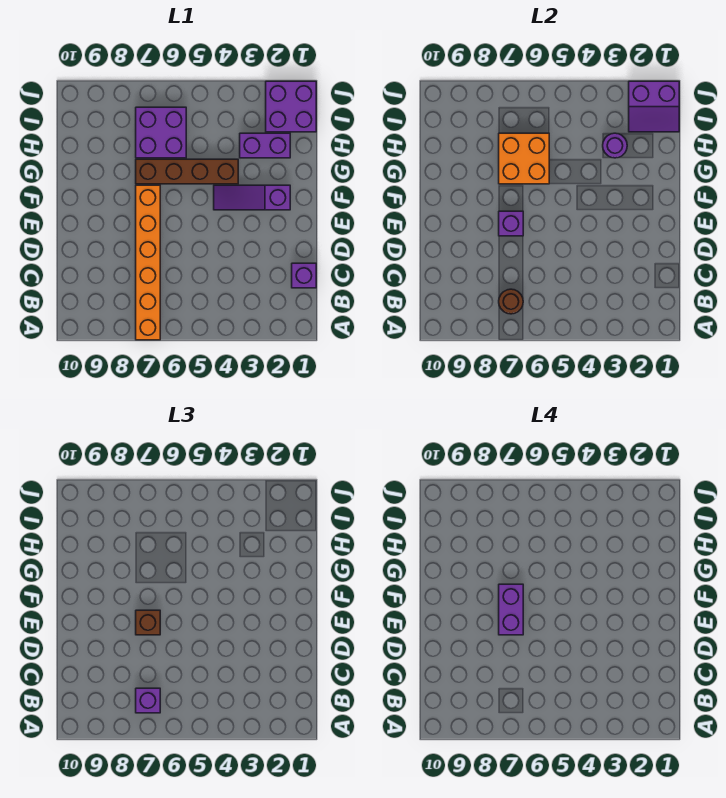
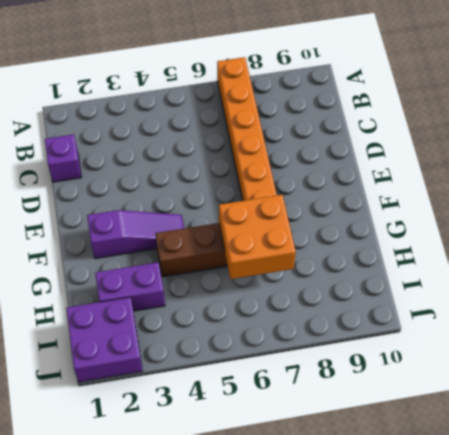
none -> purple 2x2 brick [136,107,186,158]
none -> brown 1x1 round brick [499,289,523,314]
none -> purple 1x1 brick [499,211,523,236]

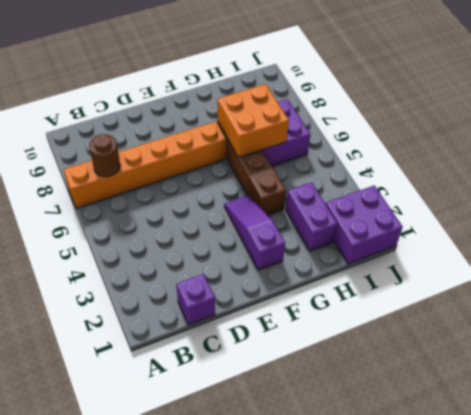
none -> purple 1x1 brick [499,211,523,236]
none -> purple 1x1 round brick [603,133,627,158]
none -> purple 2x2 slope [629,81,679,132]

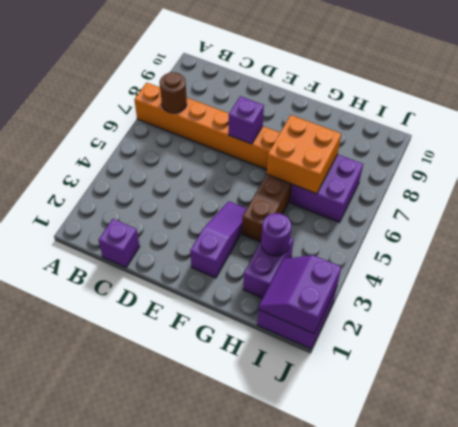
none -> purple 1x1 brick [136,688,160,713]
none -> brown 1x1 brick [136,610,160,635]
none -> purple 1x2 brick [499,584,523,635]

